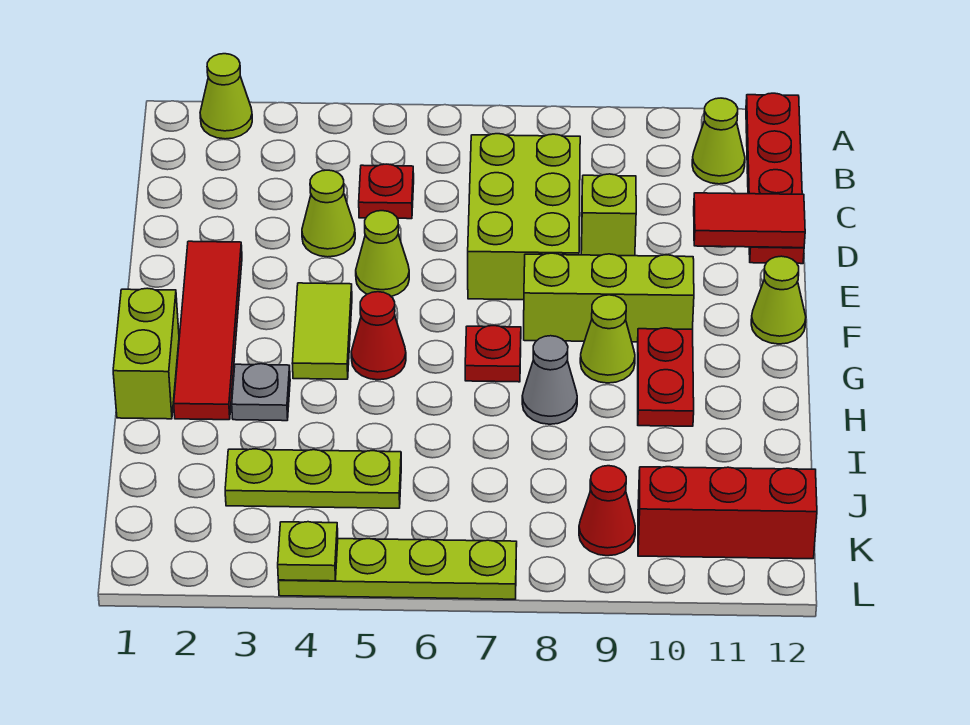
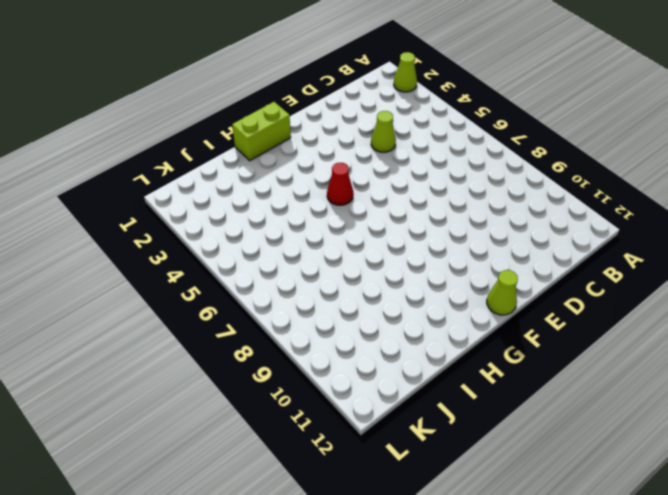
none -> red 1x4 plate [746,93,804,264]
none -> lime 1x1 cone [692,98,745,184]
none -> red 1x1 plate [359,164,414,219]

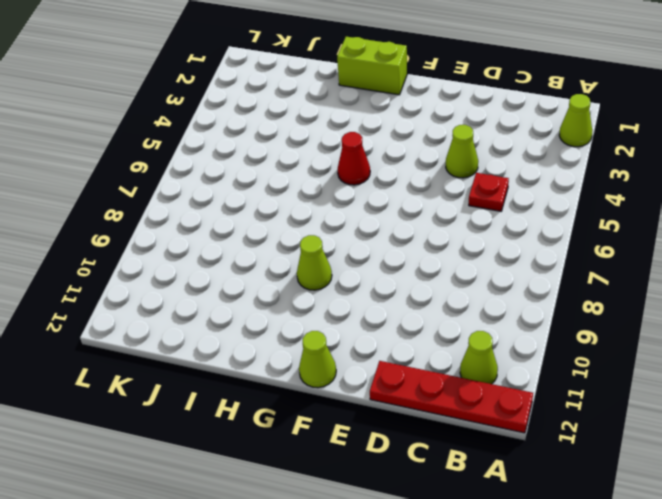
none -> lime 2x3 brick [468,134,580,300]
none -> lime 1x1 brick [581,174,636,256]
none -> red 1x4 tile [174,241,242,420]

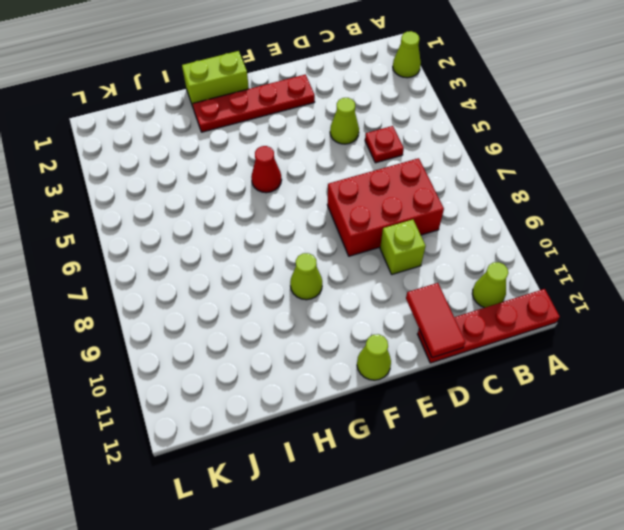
red 2x3 brick [327,158,444,256] -> lime 2x3 brick [468,134,580,300]
red 1x4 plate [193,74,315,132] -> red 1x4 tile [174,241,242,420]
none -> lime 1x1 cone [356,211,409,296]
none -> lime 1x2 tile [292,283,352,379]
none -> lime 1x3 brick [524,253,694,342]

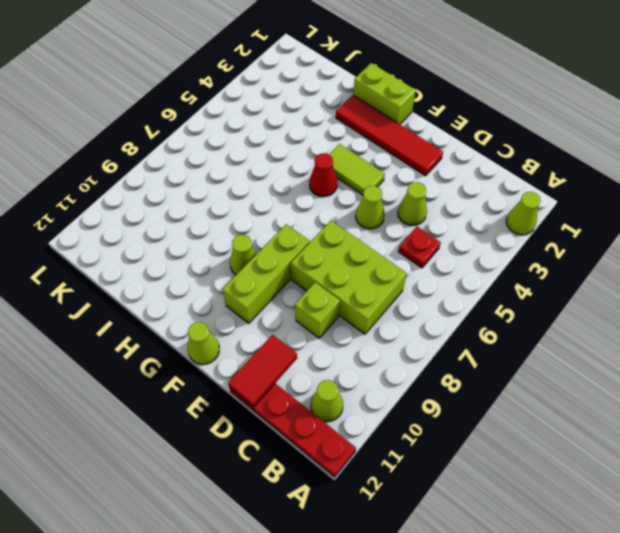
none -> red 1x1 plate [465,326,521,382]
none -> red 1x2 plate [638,328,694,426]
none -> grey 1x1 plate [232,364,290,421]

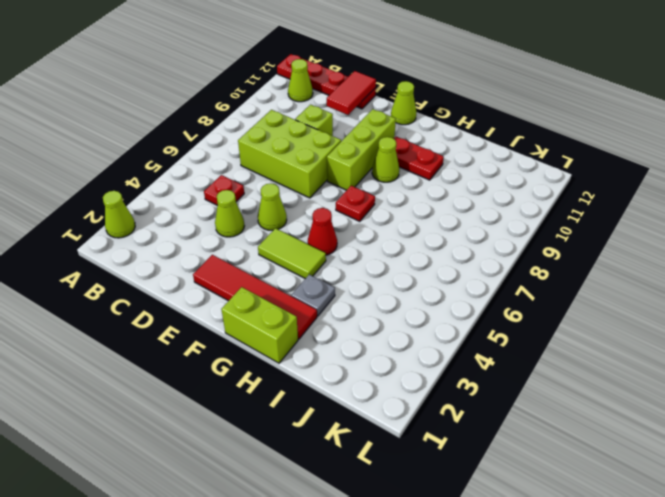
none -> grey 1x1 cone [522,336,577,424]
none -> lime 1x3 plate [225,449,401,508]
none -> red 1x1 cone [579,466,635,556]

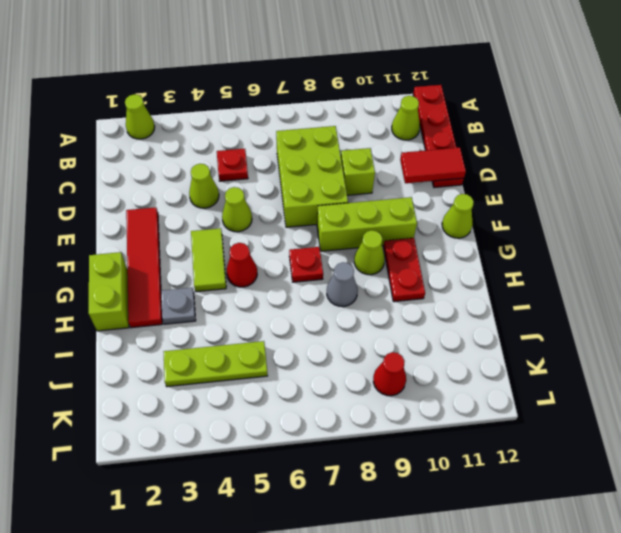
none -> red 1x3 brick [638,467,817,559]
none -> lime 1x4 plate [278,539,517,599]
none -> lime 1x1 plate [278,522,338,581]

